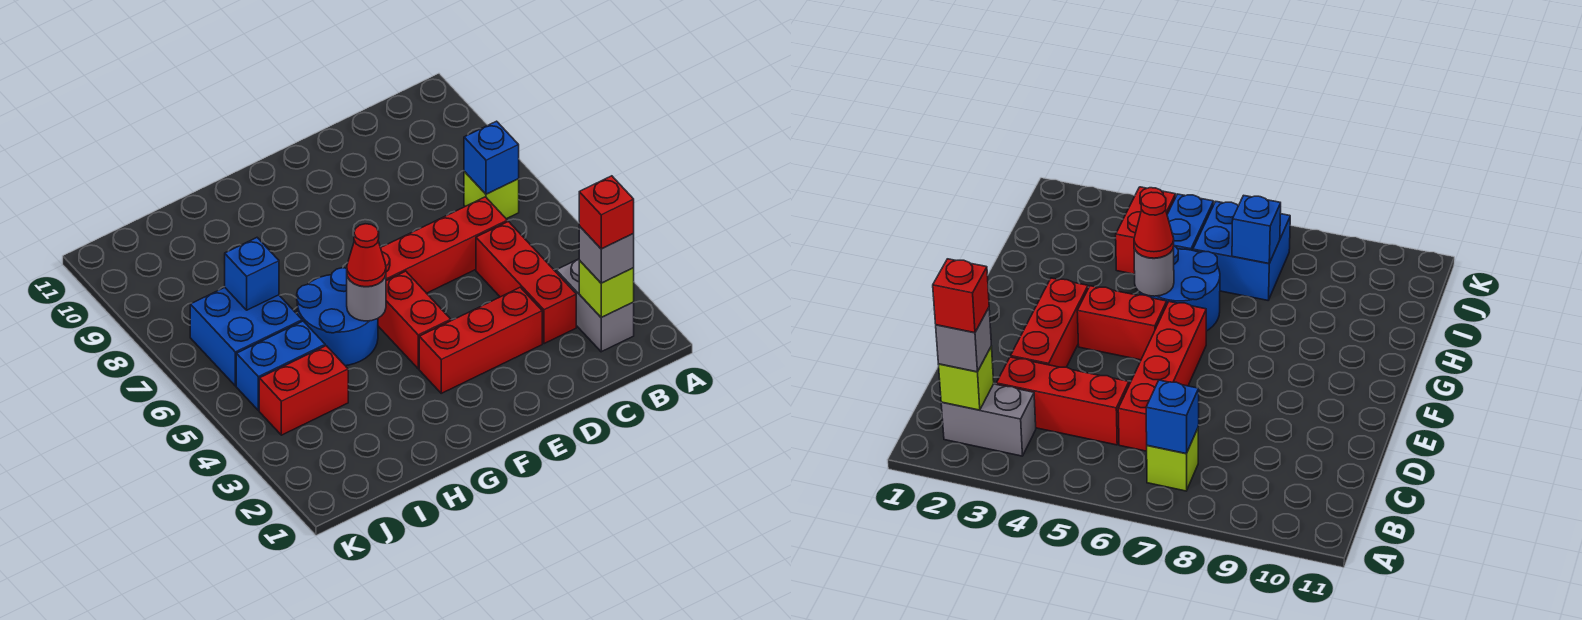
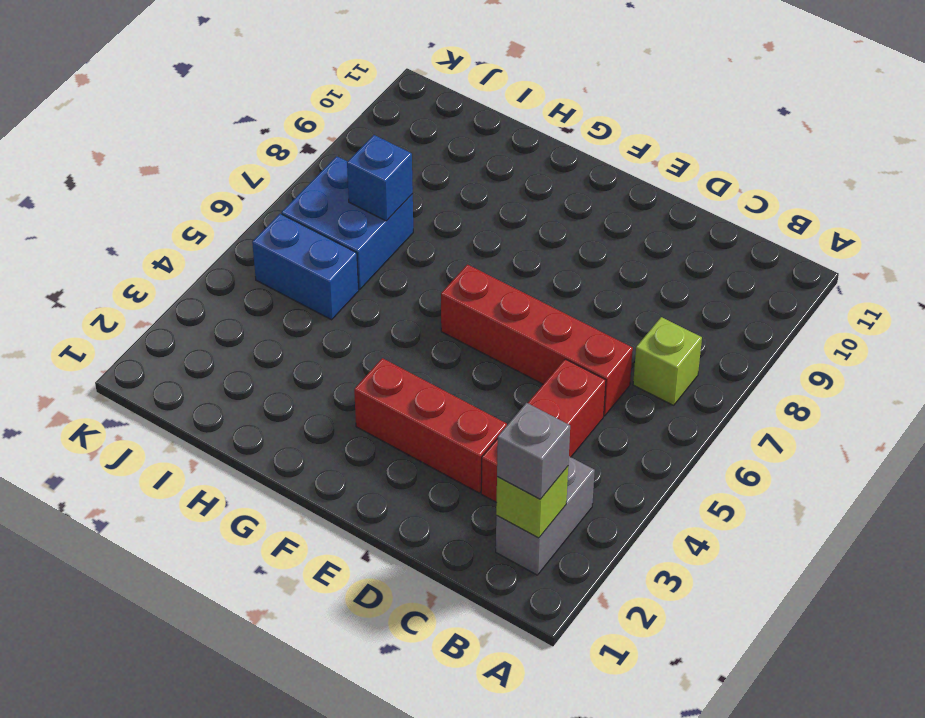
none -> red 1x2 brick [378,271,451,369]
none -> blue 2x2 round brick [297,268,378,366]
none -> red 1x2 brick [259,346,348,435]

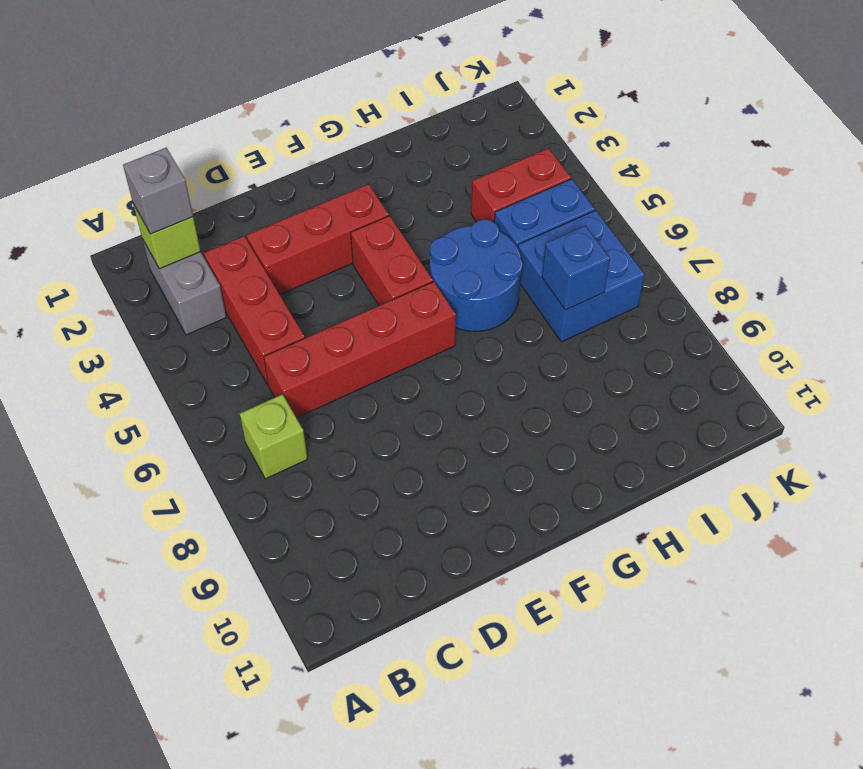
none -> blue 1x1 brick [464,121,519,194]
none -> grey 1x1 round brick [347,275,386,321]
none -> red 1x1 cone [347,224,386,287]

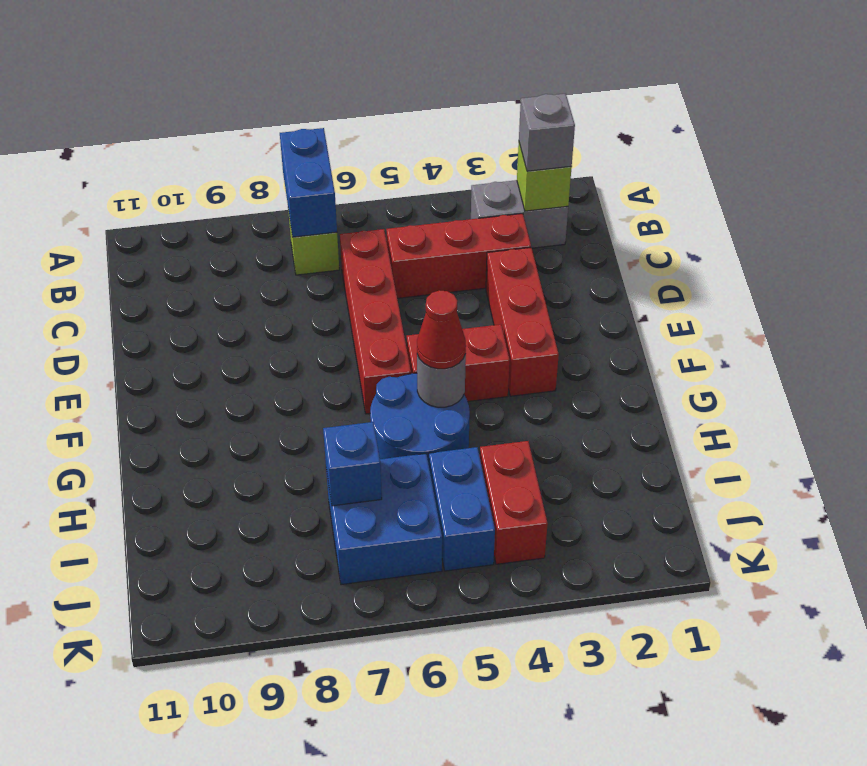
blue 1x2 brick [280,128,337,237] -> blue 1x1 brick [464,121,519,194]
none -> red 1x1 brick [579,176,634,249]

